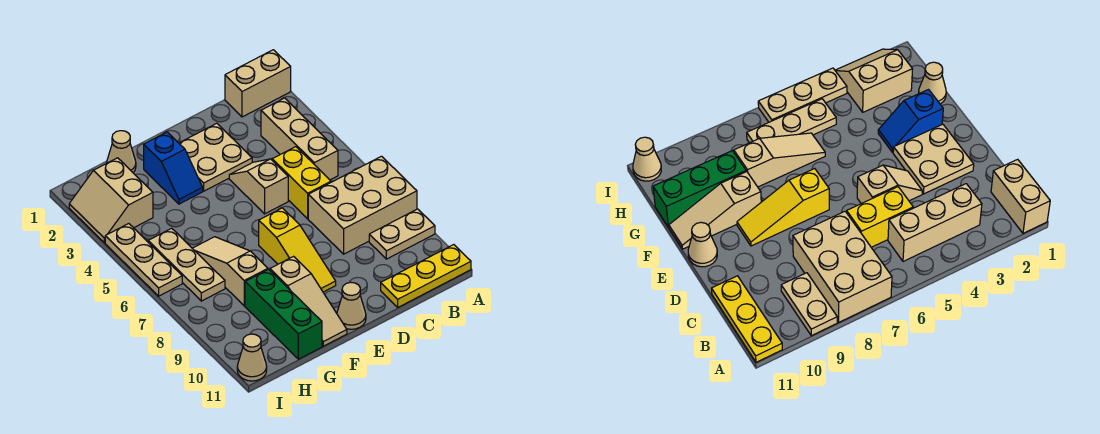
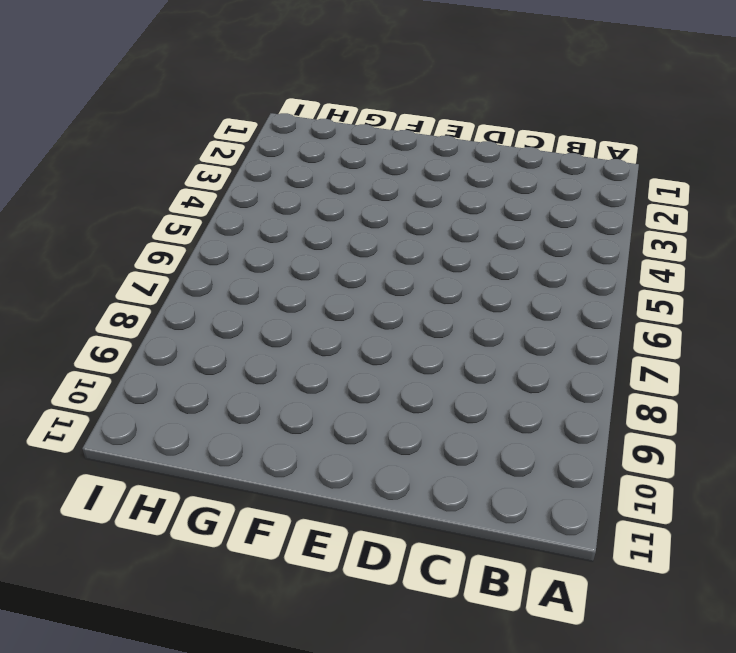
none -> tan 1x2 brick [225,50,291,117]
none -> tan 2x3 brick [308,156,417,254]
none -> tan 1x2 plate [369,209,435,259]

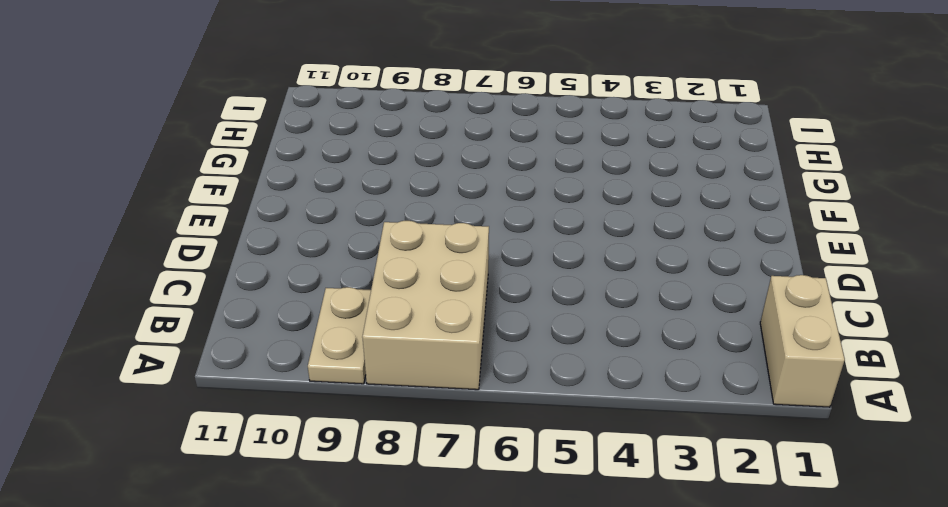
none -> yellow 1x3 plate [381,245,471,307]
none -> tan 1x3 brick [261,98,338,180]
none -> yellow 1x2 brick [272,147,331,219]

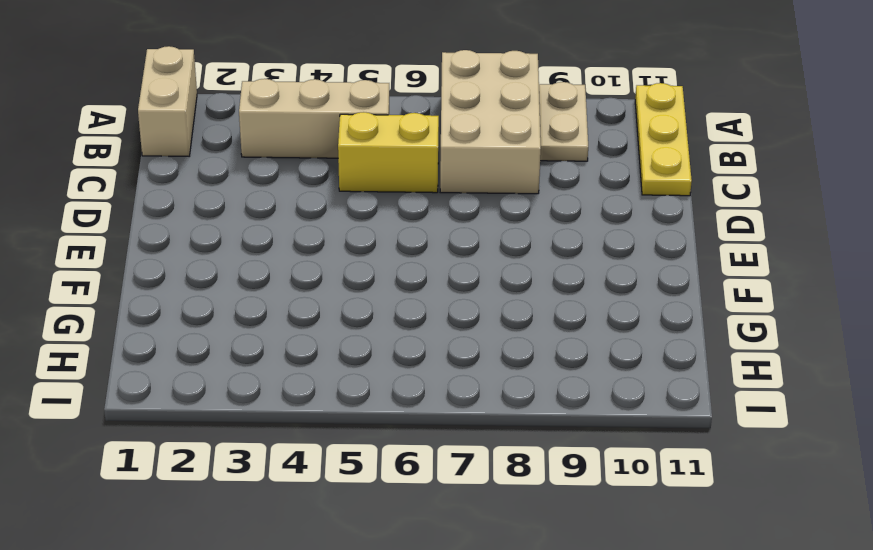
none -> tan 2x2 plate [179,123,252,191]
none -> tan 1x2 slope [229,159,288,214]
none -> yellow 1x3 slope [259,208,336,292]

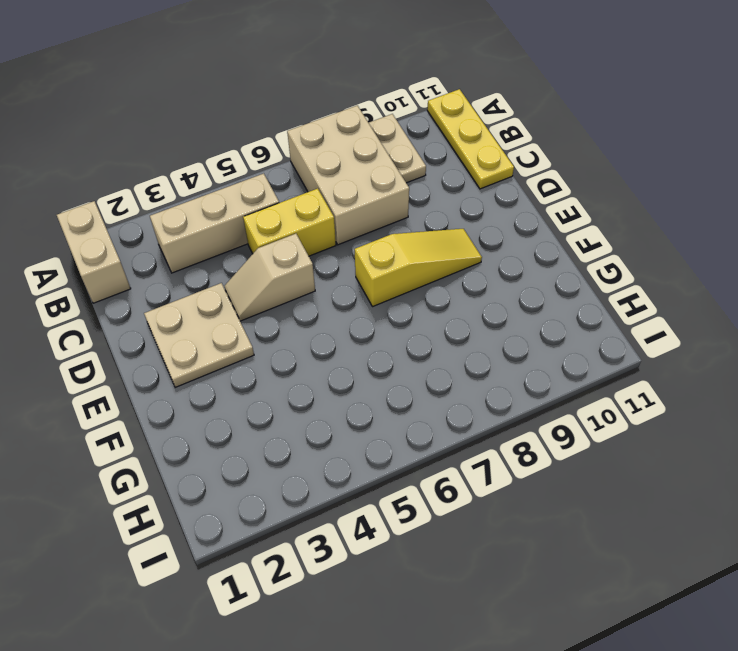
none -> tan 1x1 cone [337,282,366,329]
none -> blue 1x2 slope [144,132,203,204]
none -> tan 1x3 slope [270,256,347,346]

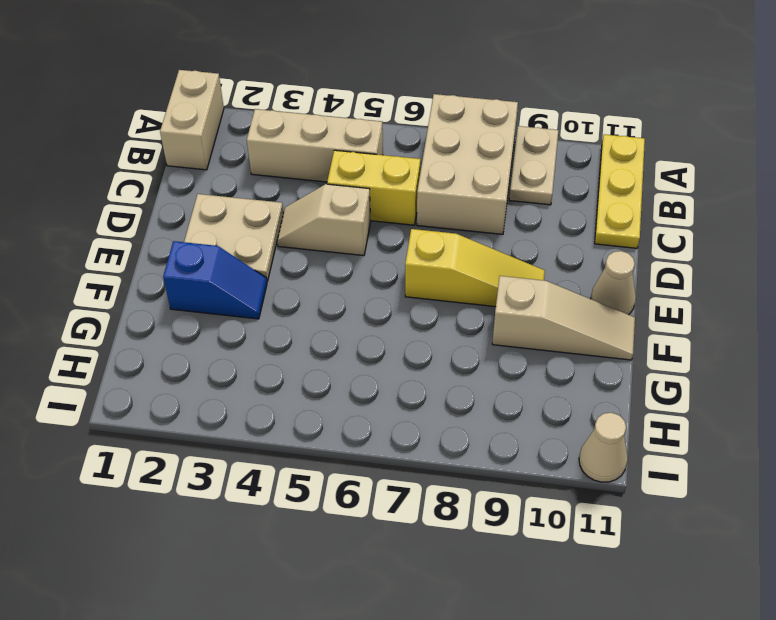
none -> tan 1x1 cone [107,131,136,173]
none -> tan 1x3 slope [192,237,268,306]
none -> green 1x3 brick [245,269,322,359]

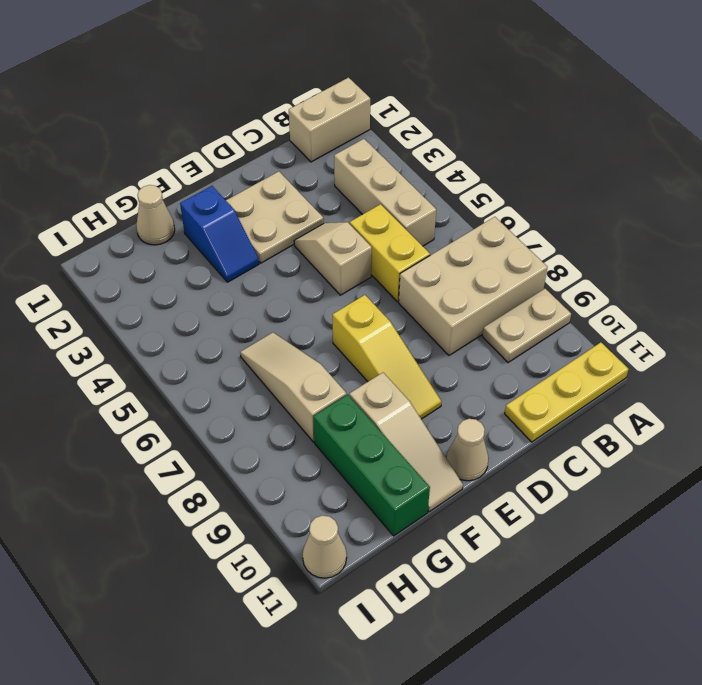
none -> tan 2x2 slope [69,158,153,243]
none -> tan 1x3 plate [148,228,225,301]
none -> tan 1x3 plate [105,224,182,296]

